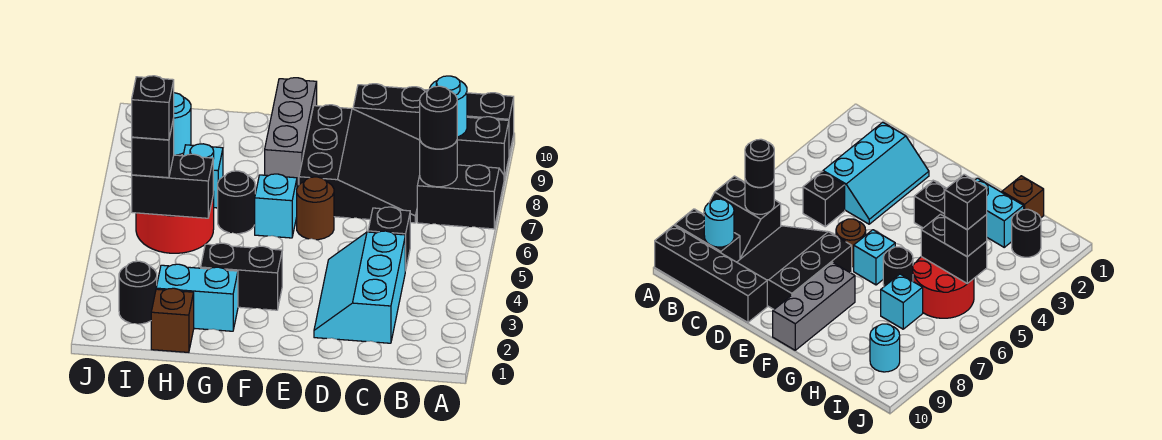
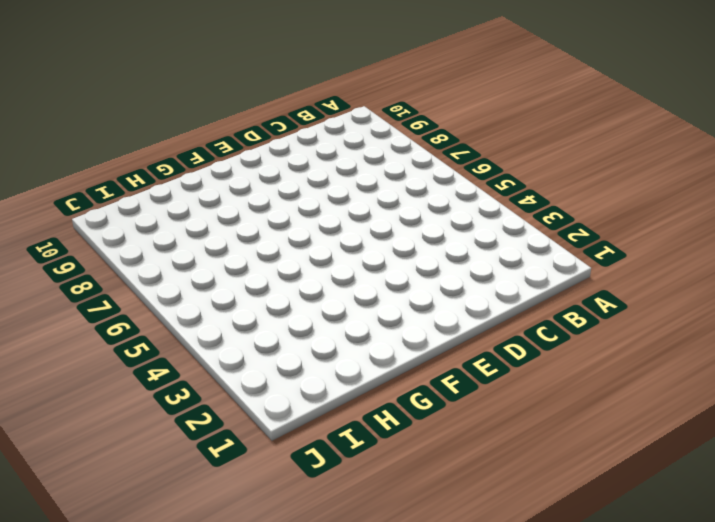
none -> black 2x2 slope [417,165,504,229]
none -> black 1x2 brick [457,117,509,179]
none -> black 1x4 brick [353,84,514,155]

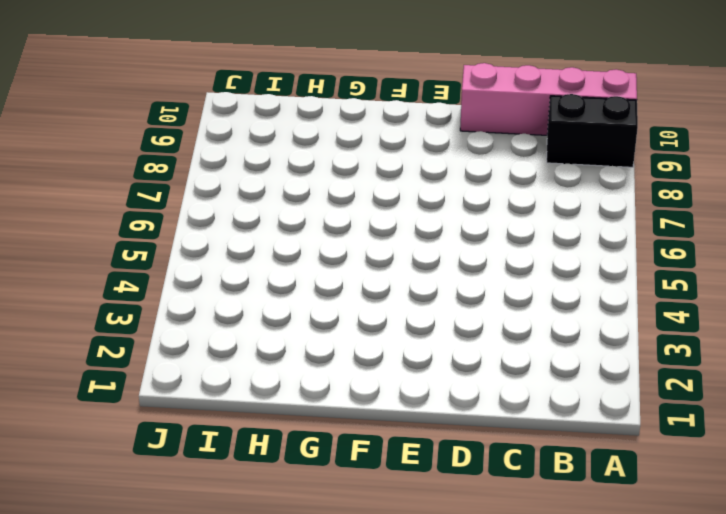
pink 1x4 brick [460,63,637,135] -> black 1x4 brick [353,84,514,155]
none -> black 2x2 slope [417,165,504,229]
none -> cyan 2x3 slope [314,231,405,343]
none -> black 1x1 brick [368,207,410,271]

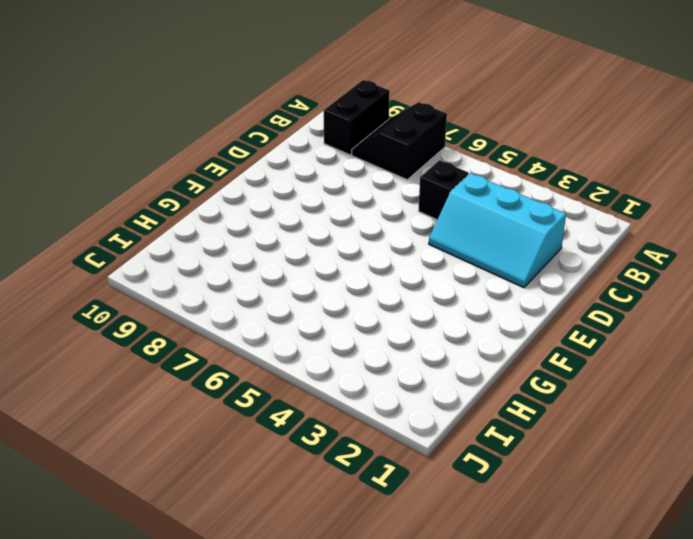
none -> black 1x4 brick [353,84,514,155]
none -> black 3x3 slope [299,105,420,223]
none -> brown 1x1 round brick [297,177,334,240]

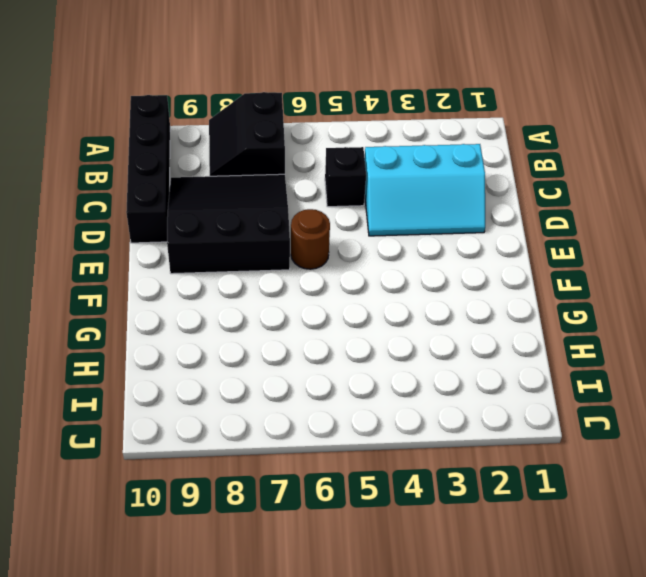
none -> black 1x2 brick [457,117,509,179]
none -> black 1x2 brick [201,243,282,310]
none -> cyan 1x1 brick [255,174,297,238]

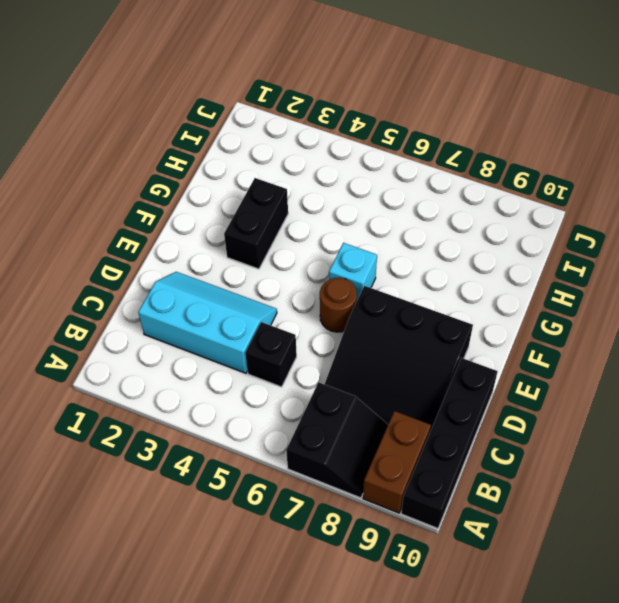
brown 1x2 brick [363,411,431,513] -> black 1x2 brick [457,117,509,179]
none -> grey 1x3 brick [265,78,317,187]
none -> cyan 1x2 brick [156,264,238,331]
none -> black 1x1 round brick [218,171,255,234]

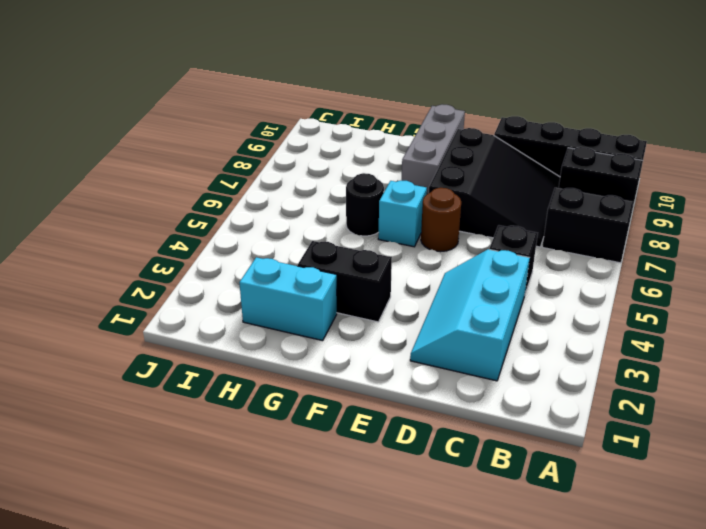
none -> brown 1x1 brick [151,288,194,352]
none -> red 2x2 round brick [136,193,214,253]
none -> cyan 1x1 brick [183,144,223,208]

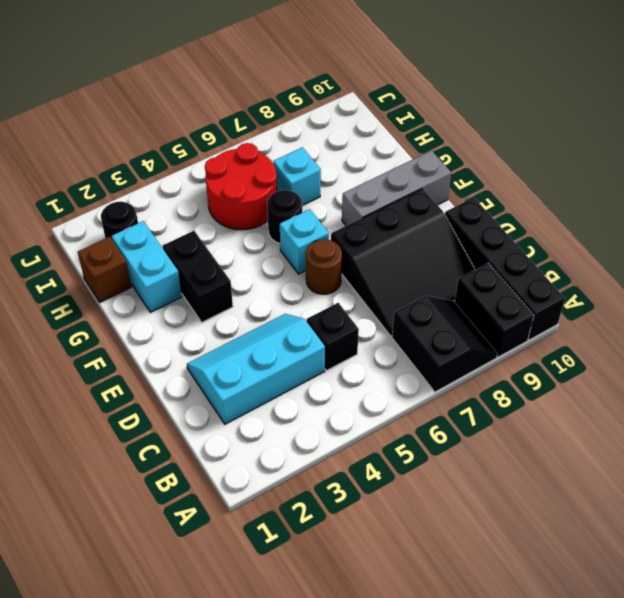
none -> cyan 1x1 round brick [173,93,191,155]
none -> black 1x1 round brick [420,141,457,187]
none -> cyan 1x1 round brick [430,76,467,137]

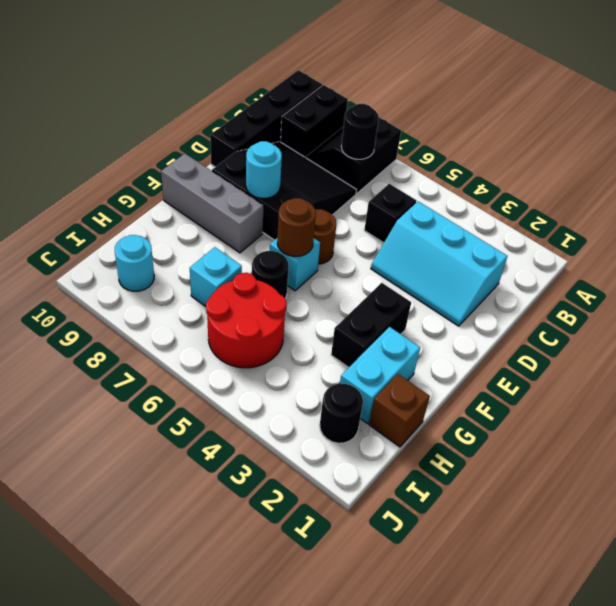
cyan 1x1 round brick [246,141,282,198] -> cyan 1x1 round brick moved to [430,76,467,137]
brown 1x1 round brick [277,198,316,256] -> none
none -> black 1x2 brick [132,154,213,218]
none -> black 1x1 round brick [420,86,457,149]
none -> black 1x1 brick [132,119,174,178]

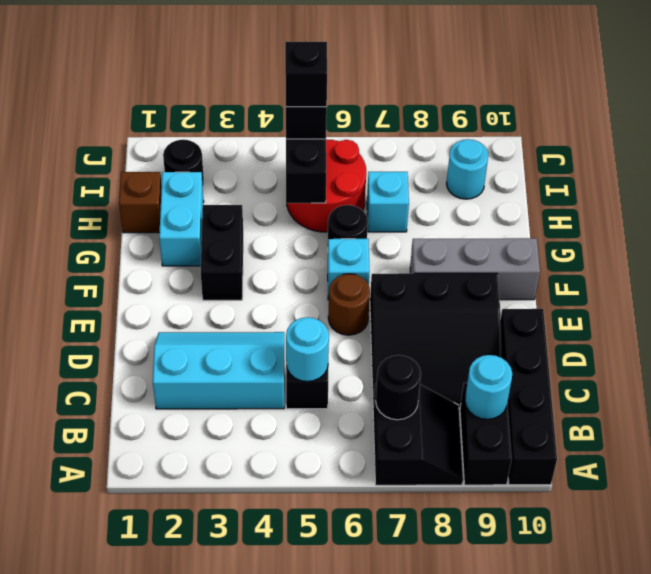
cyan 1x1 round brick [286,317,329,382] -> none
none -> black 1x1 round brick [420,86,457,149]

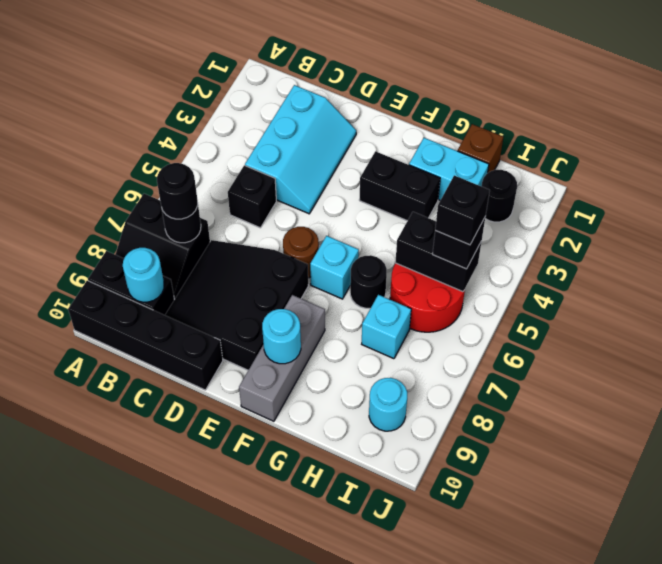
cyan 1x1 round brick [262,309,301,364] -> none

